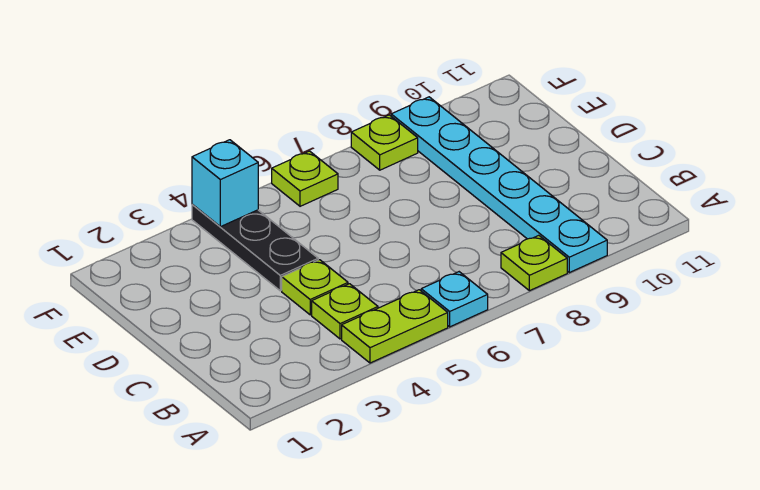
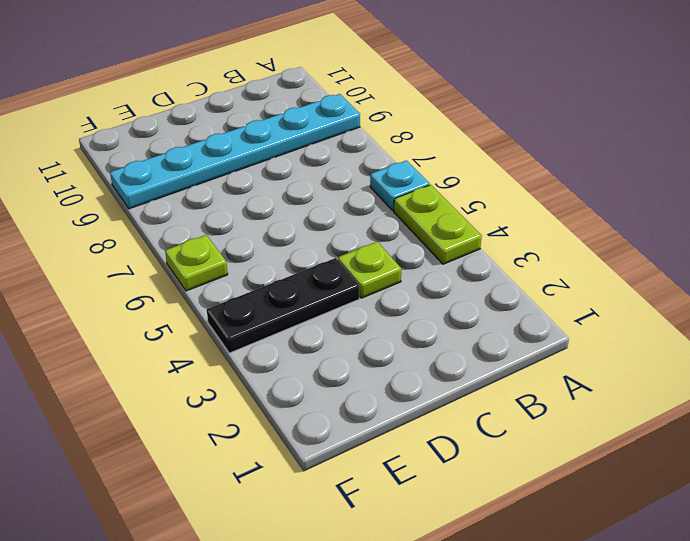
none -> lime 1x1 plate [501,235,567,291]
none -> lime 1x1 plate [312,284,378,339]

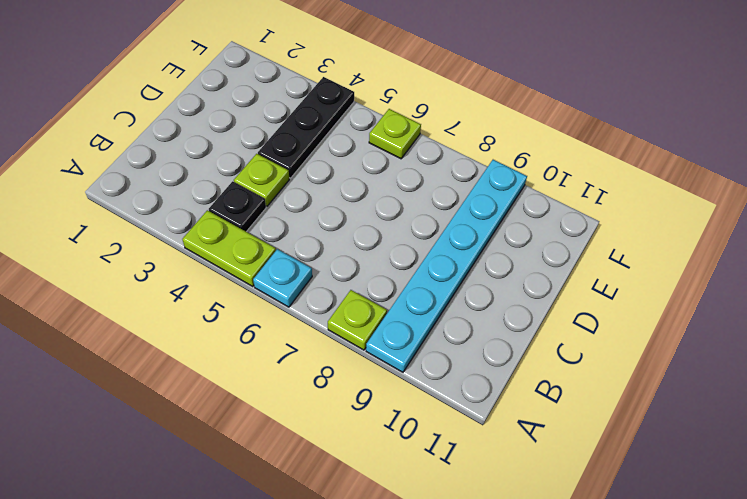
black 1x1 plate [209,181,266,232] -> lime 1x1 plate [312,284,378,339]
none -> lime 1x1 plate [351,115,418,170]
none -> cyan 1x1 brick [192,140,258,227]

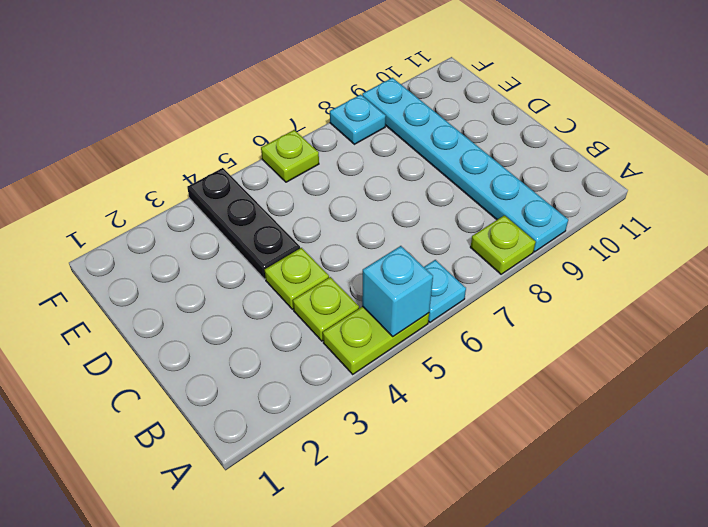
cyan 1x1 brick [362,246,433,336] -> cyan 1x1 brick moved to [192,140,258,227]
cyan 1x1 plate [330,95,386,144] -> lime 1x1 plate [351,115,418,170]

